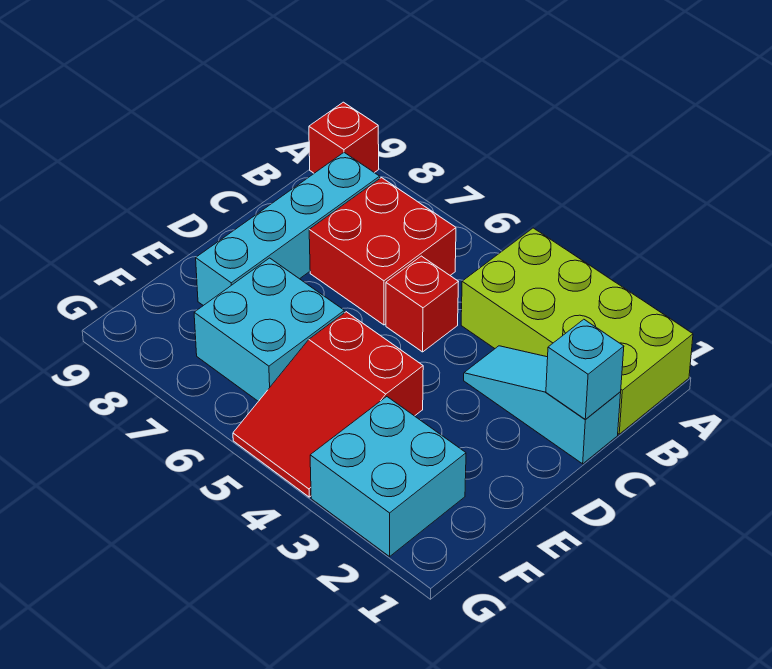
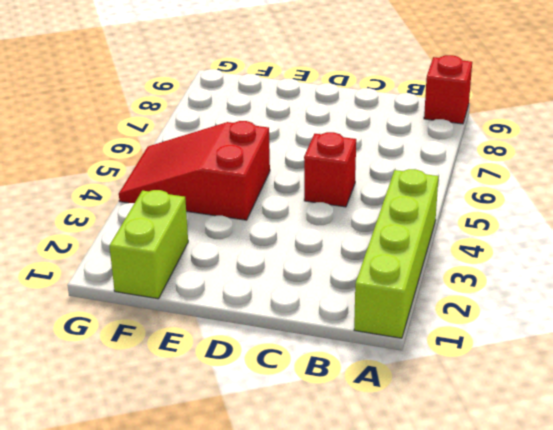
lime 1x4 brick [354,169,439,338] -> lime 2x4 brick [461,228,693,434]
lime 1x2 brick [109,190,188,299] -> cyan 2x2 brick [310,397,466,557]
none -> red 2x2 brick [309,178,456,325]
none -> cyan 1x4 brick [196,153,380,306]

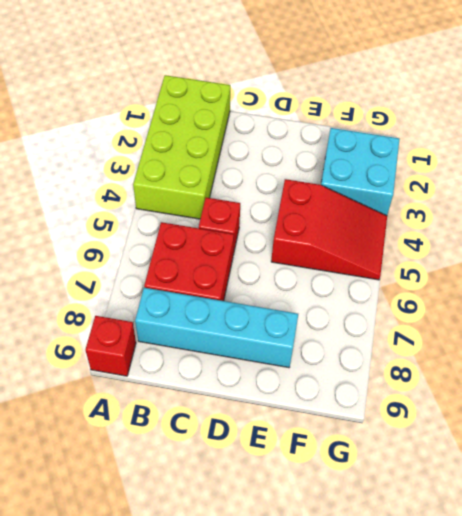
none -> cyan 1x3 slope [464,346,621,464]
none -> cyan 2x2 brick [194,258,344,401]

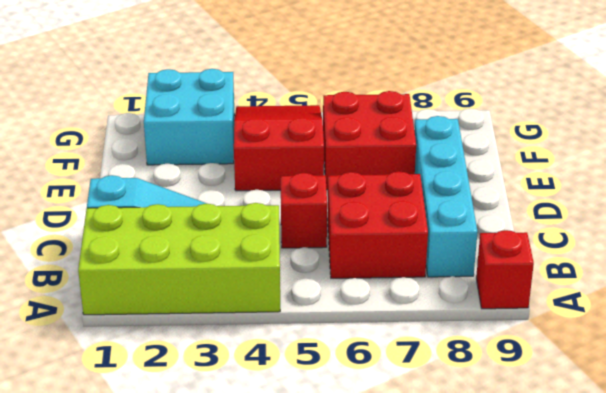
red 2x2 brick [323,91,416,190] -> cyan 2x2 brick [194,258,344,401]
none -> cyan 1x1 brick [546,319,624,419]

